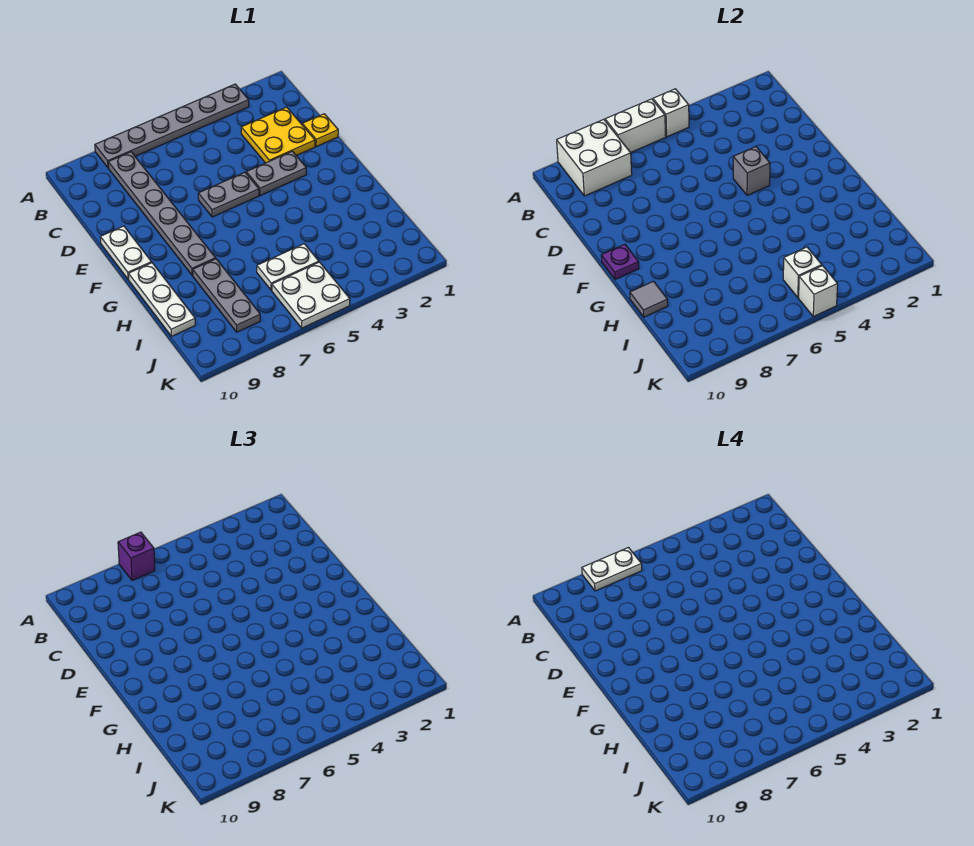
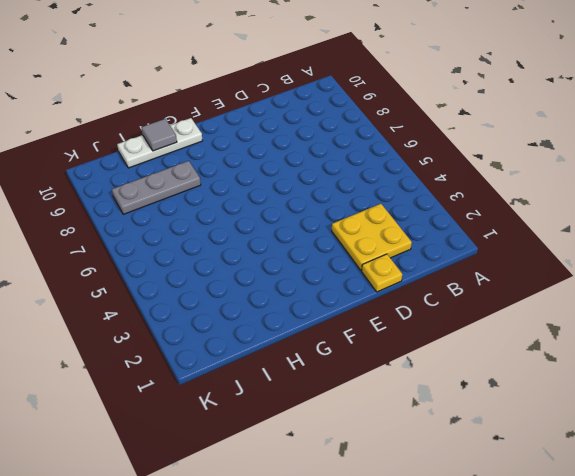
none -> grey 1x6 plate [95,84,249,168]
none -> grey 1x6 plate [108,152,216,275]
none -> grey 1x2 plate [246,151,306,195]

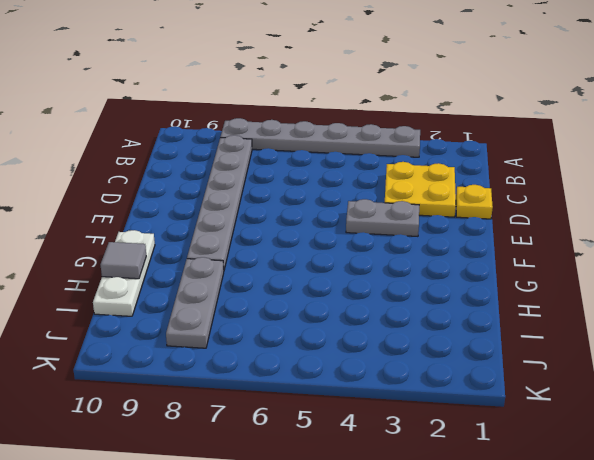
none -> grey 1x2 plate [198,172,259,217]
none -> white 1x2 plate [100,226,152,280]
none -> white 1x2 plate [257,244,319,290]

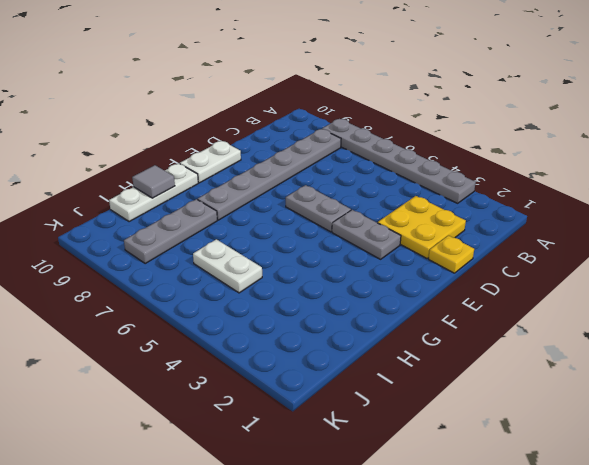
none -> white 2x2 plate [272,262,350,328]
none -> white 1x1 brick [653,89,689,137]
none -> white 1x2 brick [605,99,666,153]

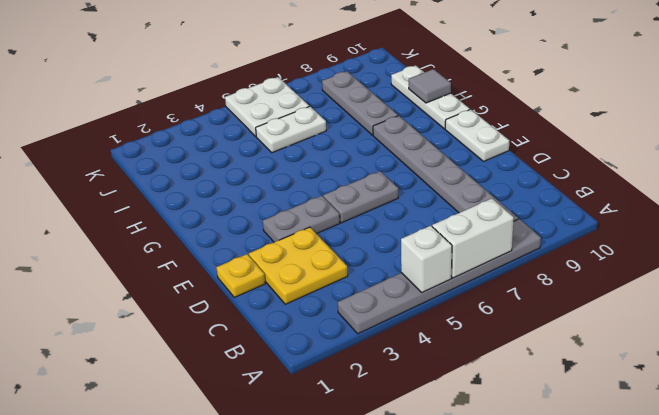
none -> white 2x2 brick [557,119,632,196]
none -> grey 1x1 brick [733,147,770,195]
none -> purple 1x1 plate [601,244,639,280]

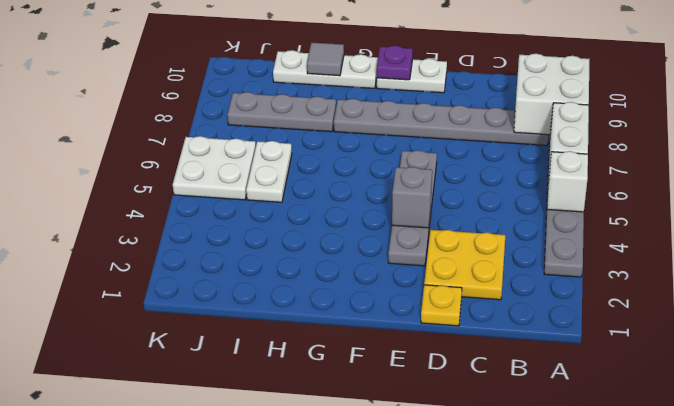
none -> white 1x1 brick [783,247,822,298]
none -> white 1x1 brick [799,266,838,317]
none -> purple 1x1 brick [118,532,155,581]

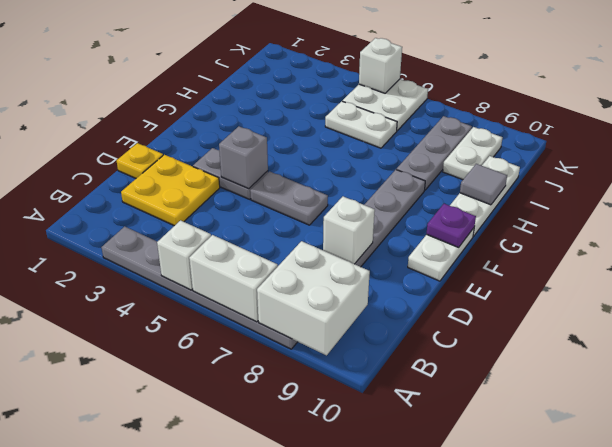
white 1x1 brick [323,196,375,264] -> white 1x1 brick moved to [783,247,822,298]
white 1x2 plate [443,127,502,180] -> white 1x2 plate turned to [582,548,642,591]
none -> purple 1x1 brick [118,532,155,581]

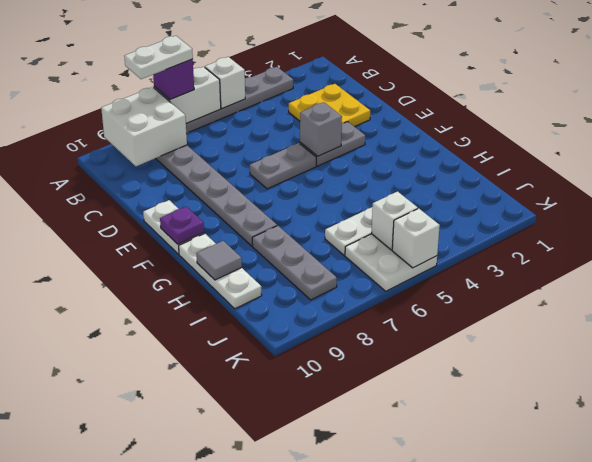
none -> yellow 1x1 plate [302,114,338,147]

